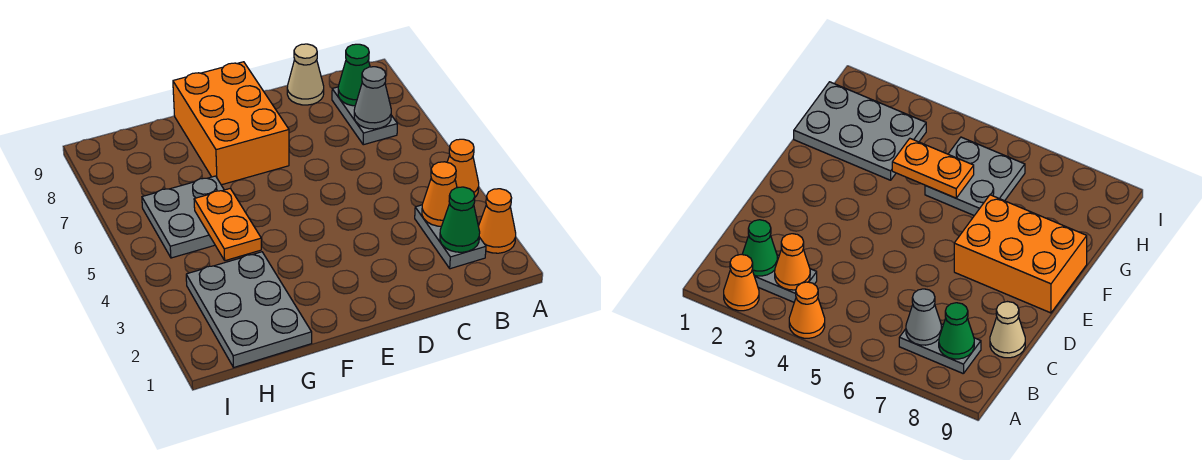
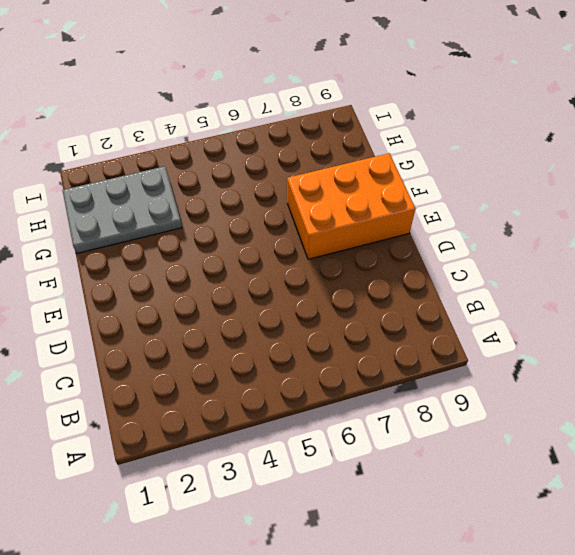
none -> orange 1x1 cone [478,189,516,253]
none -> orange 1x1 cone [447,139,479,197]
none -> grey 1x2 plate [415,205,486,269]

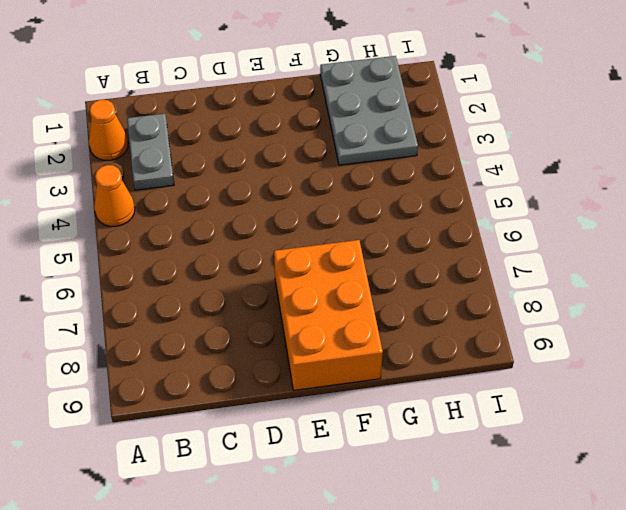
none -> grey 1x2 plate [332,87,397,145]
none -> tan 1x1 cone [287,44,324,105]
none -> grey 2x2 plate [142,176,224,258]

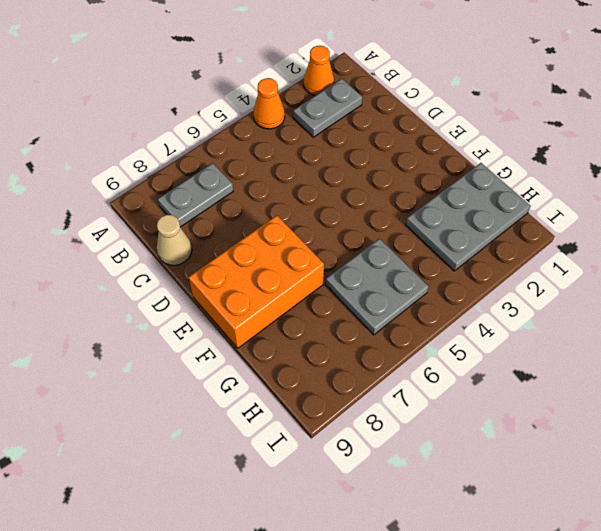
none -> green 1x1 cone [440,187,480,252]
none -> orange 1x1 cone [422,162,457,226]
none -> grey 1x1 cone [354,67,391,129]

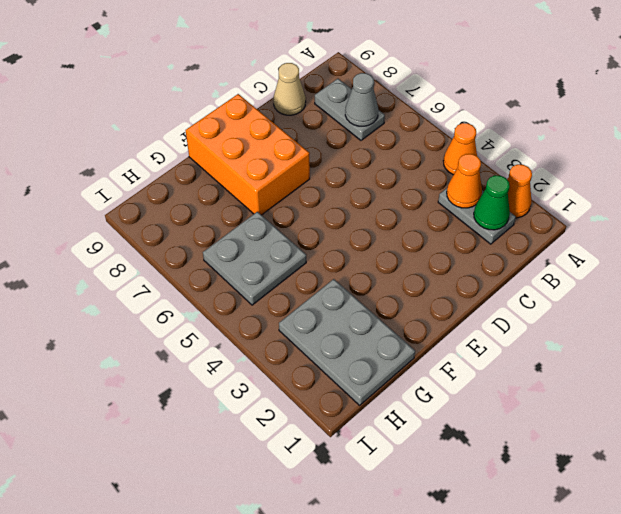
none -> green 1x1 cone [338,44,370,106]
none -> orange 1x2 plate [194,188,261,261]

